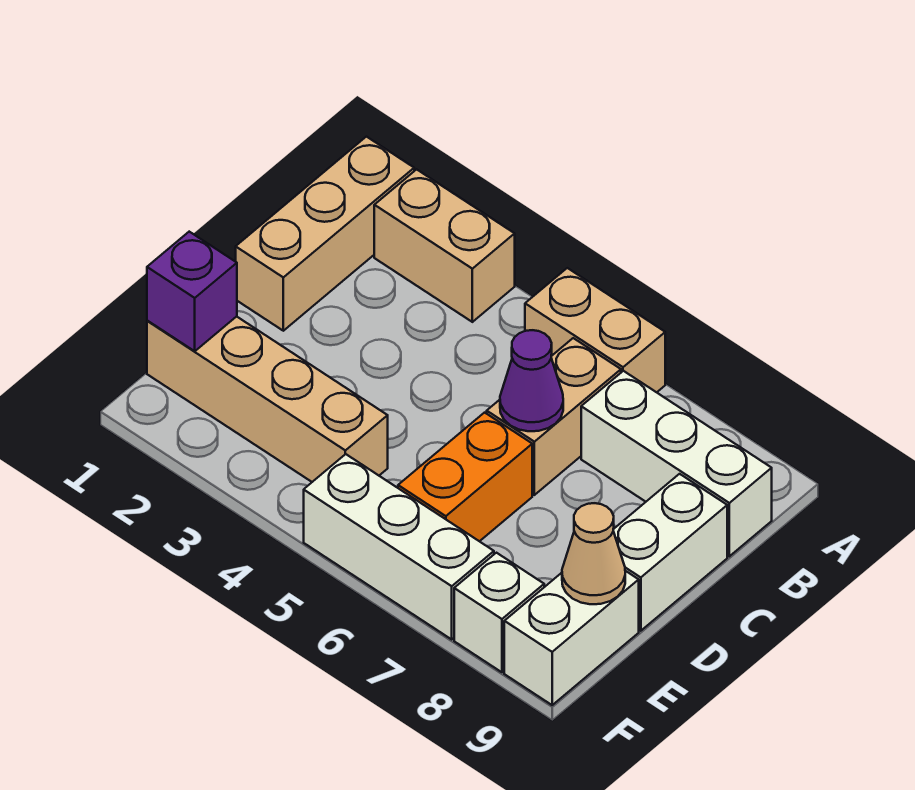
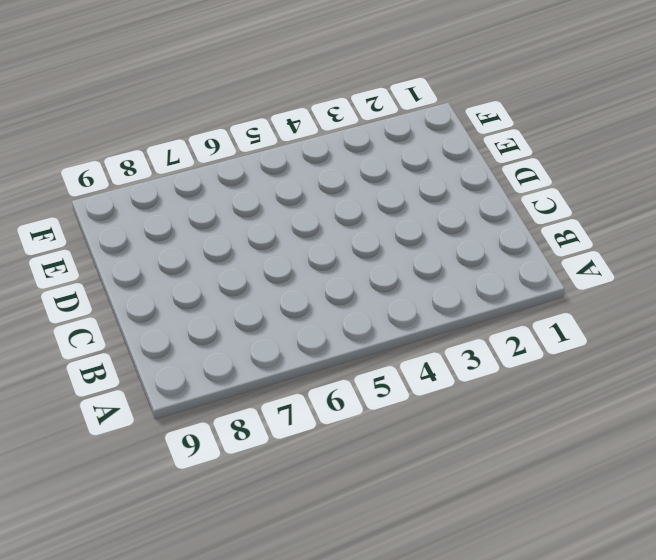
none -> tan 1x3 brick [236,137,414,331]
none -> tan 1x2 brick [374,169,515,322]
none -> tan 1x2 brick [525,268,665,392]

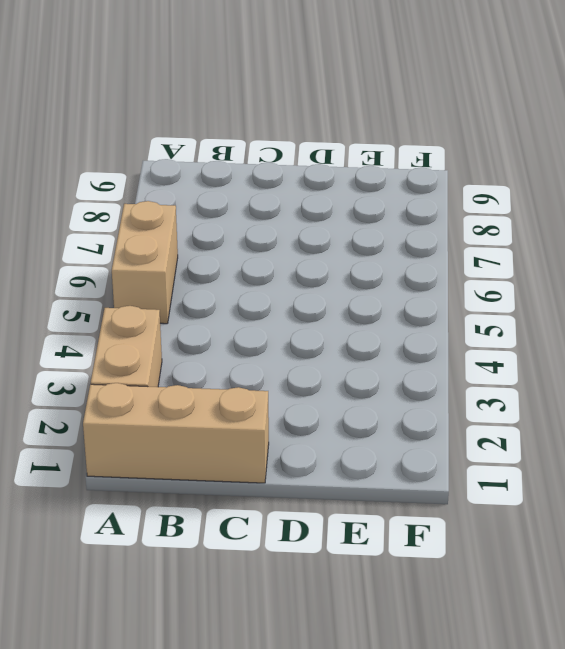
none -> tan 1x2 brick [487,338,621,495]
none -> white 1x3 brick [581,371,772,556]
none -> white 1x2 brick [613,474,727,631]

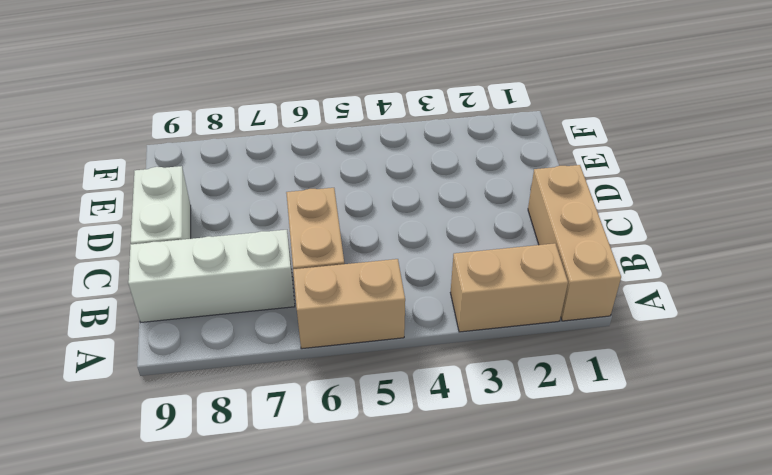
none -> orange 1x2 brick [398,413,532,541]
none -> tan 1x4 brick [147,316,388,482]
none -> white 1x2 brick [504,571,639,705]

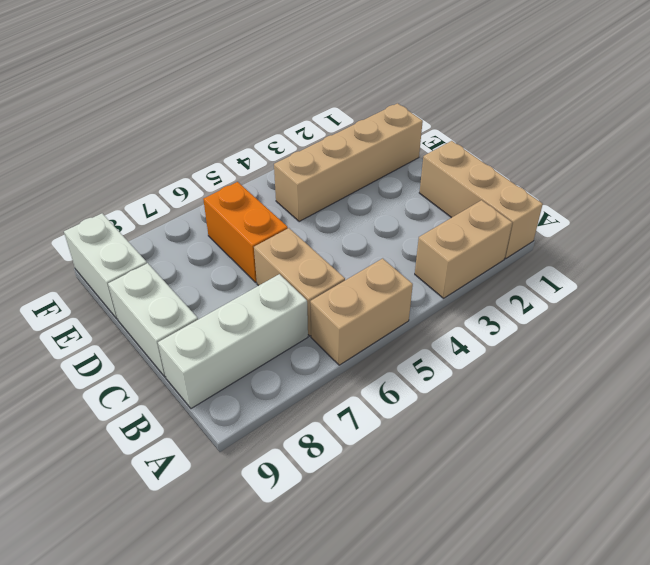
none -> white 1x3 brick [304,454,494,639]
none -> white 1x1 brick [454,553,544,672]
none -> purple 1x1 cone [500,330,563,431]

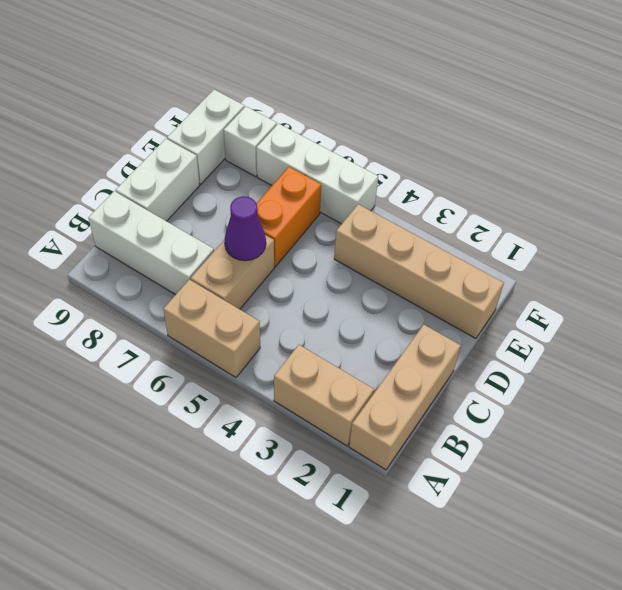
none -> purple 1x1 brick [147,232,237,351]
none -> tan 1x1 cone [562,503,625,604]

